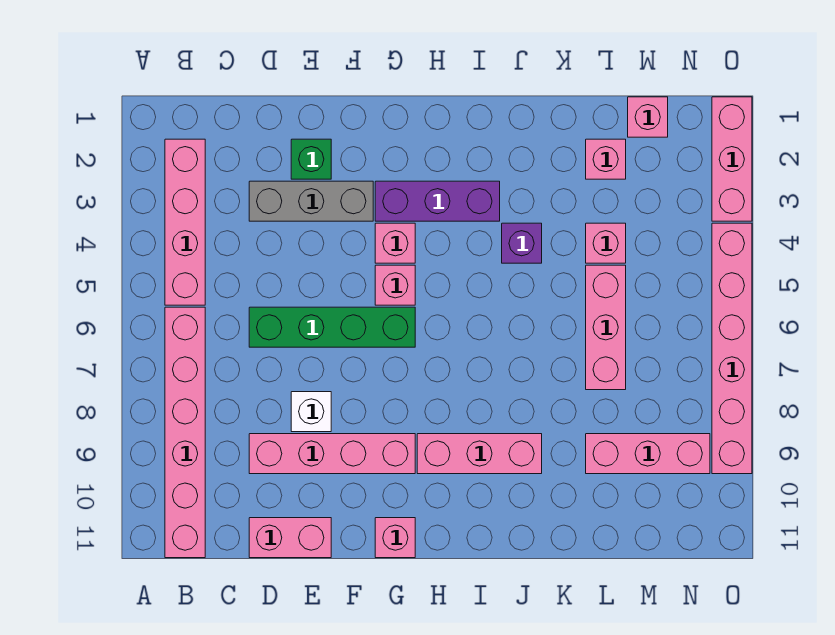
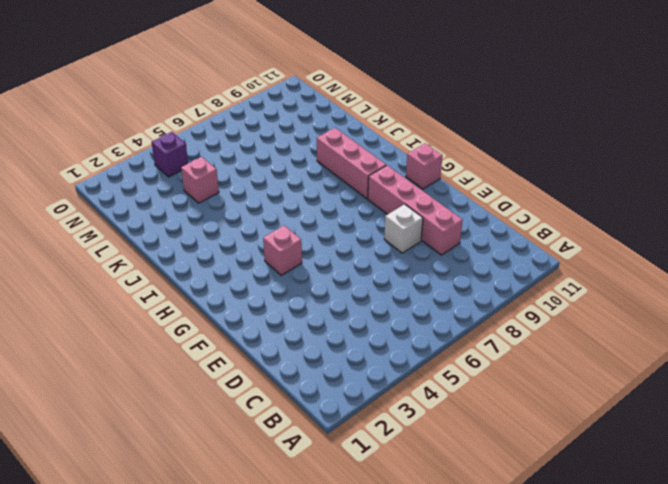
purple 1x1 brick [151,132,188,177] -> purple 1x1 brick moved to [502,223,542,263]
none -> pink 1x4 brick [165,139,205,305]
none -> pink 1x6 brick [165,307,205,558]
none -> grey 1x3 brick [249,181,373,221]

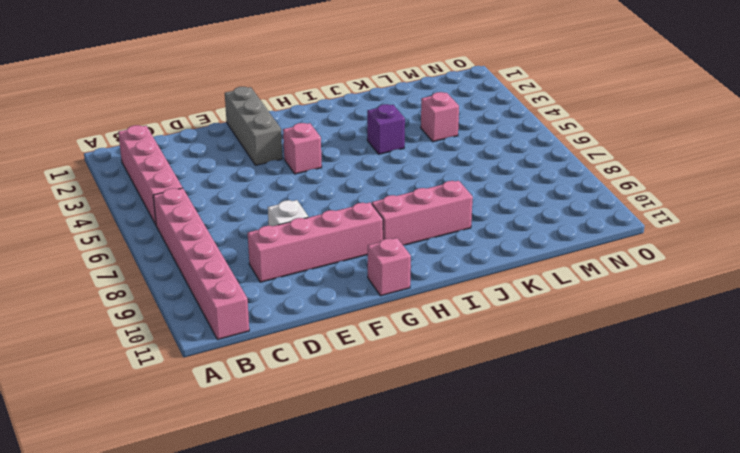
grey 1x3 brick [225,87,282,165] -> grey 1x3 brick turned to [249,181,373,221]
none -> green 1x4 brick [249,307,415,347]
none -> pink 1x2 brick [249,518,331,558]
none -> green 1x1 brick [291,139,331,179]

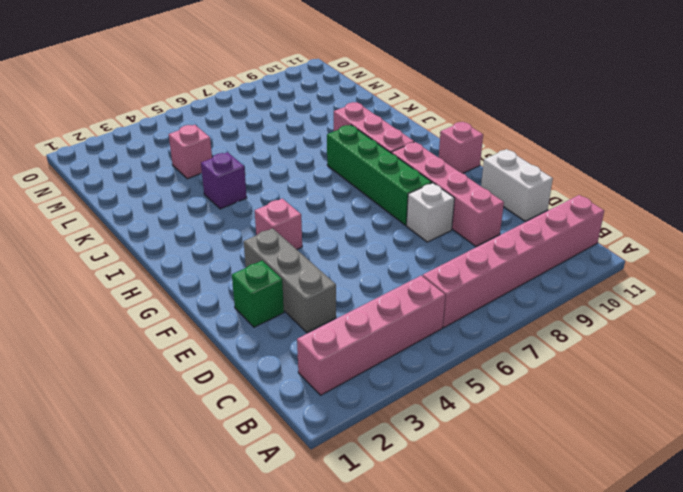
white 1x2 brick [481,149,553,221] -> pink 1x2 brick [249,518,331,558]
green 1x4 brick [327,125,432,225] -> green 1x4 brick moved to [249,307,415,347]
none -> purple 1x3 brick [375,181,500,221]
none -> pink 1x1 brick [375,265,415,305]
none -> pink 1x1 brick [586,139,626,179]

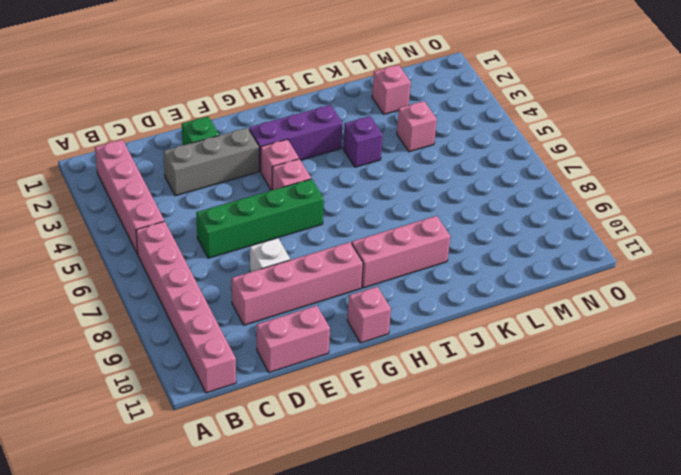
none -> pink 1x3 brick [586,265,626,390]
none -> pink 1x3 brick [586,434,710,474]
none -> pink 1x1 brick [628,97,668,137]

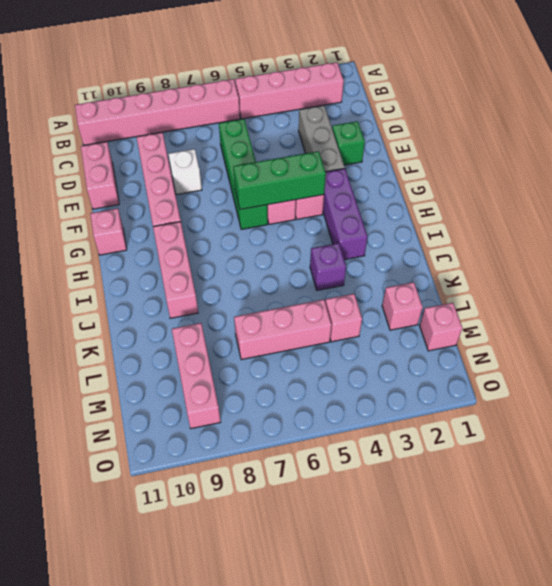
green 1x3 brick [233,151,326,209] -> none
none -> pink 1x3 brick [712,97,752,221]
none -> pink 1x6 brick [712,223,752,474]

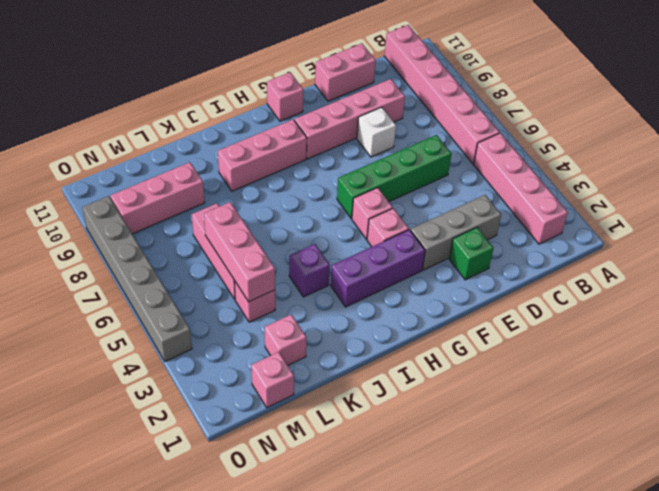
pink 1x3 brick [204,202,275,302] -> pink 1x3 brick moved to [712,97,752,221]
grey 1x6 brick [82,196,192,362] -> pink 1x6 brick [712,223,752,474]

